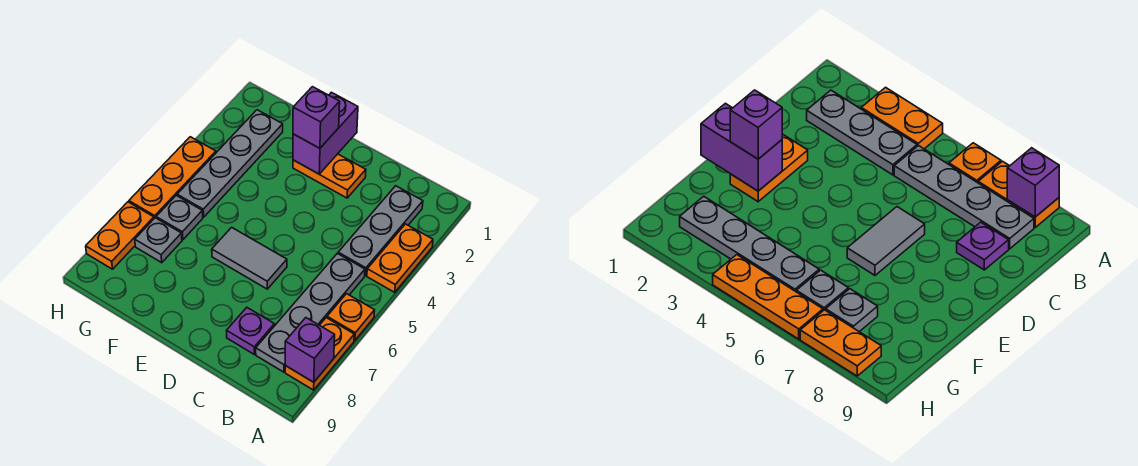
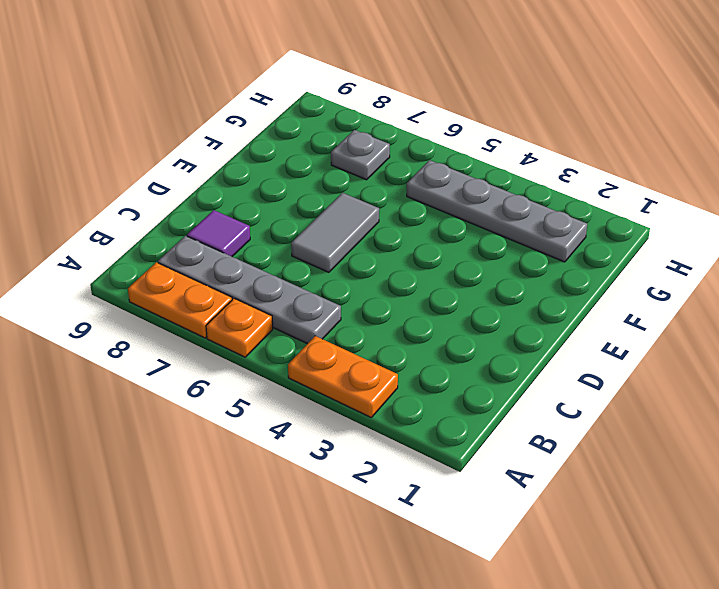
purple 1x1 tile [187,210,250,256] -> purple 1x1 plate [227,308,274,354]
none -> grey 1x3 plate [338,186,423,276]
none -> orange 1x2 plate [293,154,366,198]
none -> grey 1x1 plate [156,195,203,240]

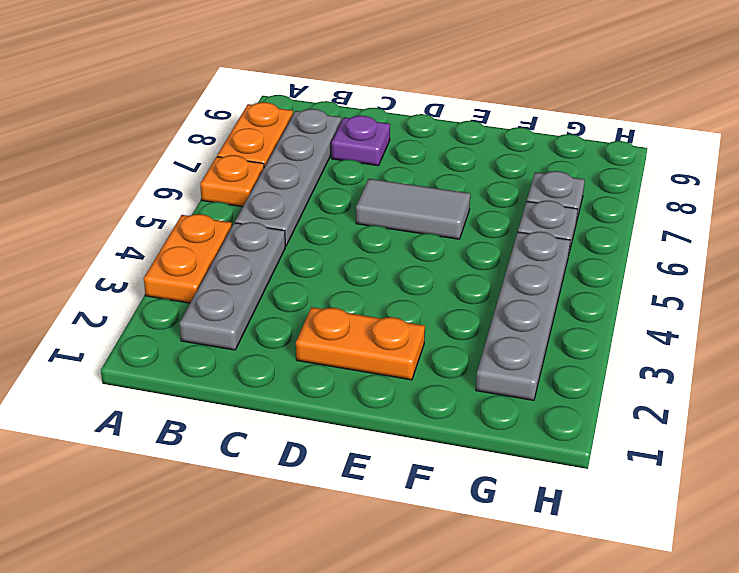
none -> orange 1x3 plate [129,137,216,218]
none -> orange 1x2 plate [86,202,154,269]
none -> purple 1x1 brick [285,318,335,382]

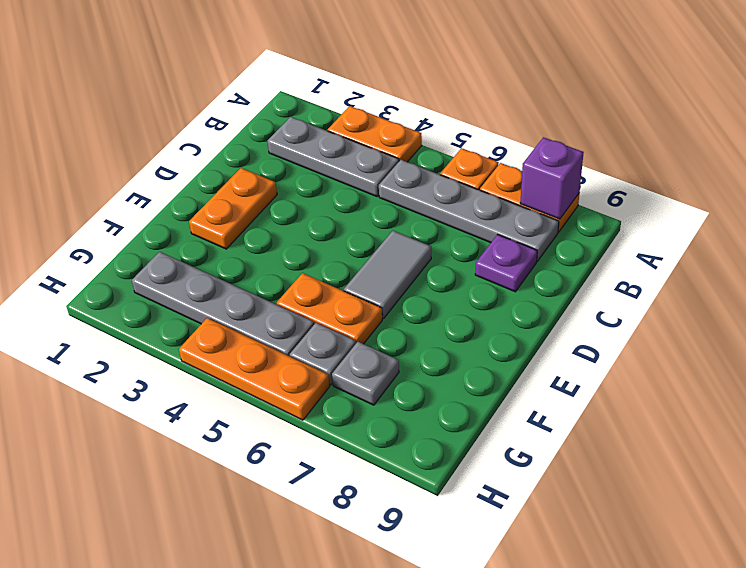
orange 1x2 plate [277,273,382,344] -> orange 1x2 plate moved to [86,202,154,269]
none -> purple 1x2 brick [293,92,358,174]
none -> purple 1x1 brick [293,87,340,148]

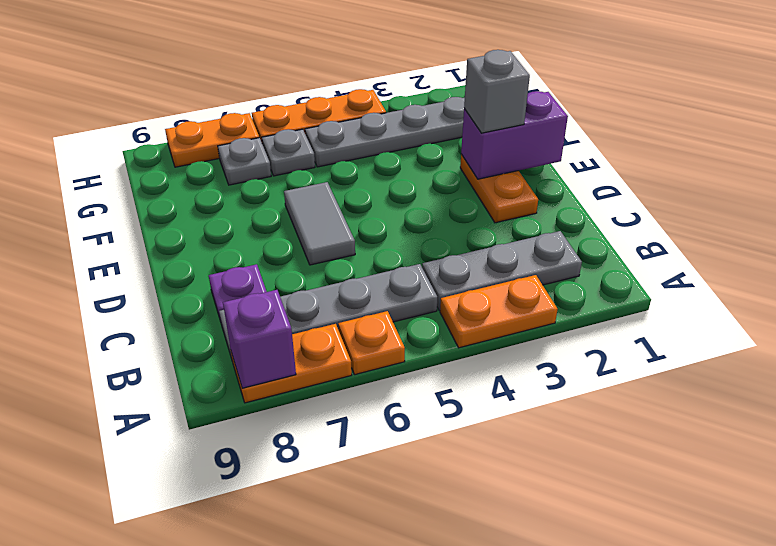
grey 1x1 brick [464,50,530,133] -> purple 1x1 brick [293,87,340,148]

